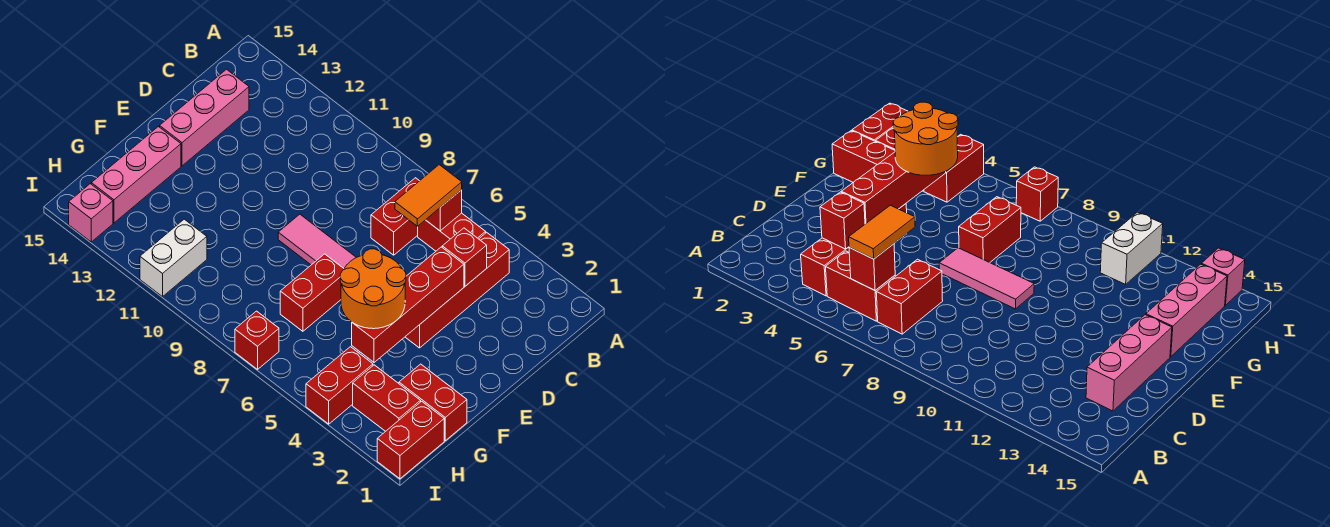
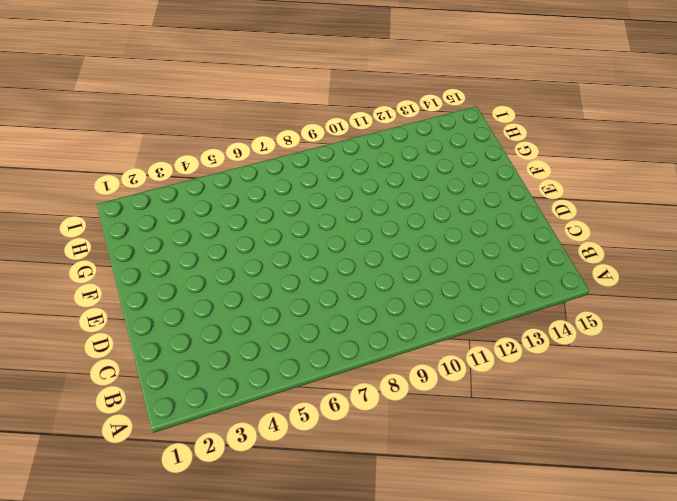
none -> red 1x4 brick [405,232,509,348]
none -> red 1x2 brick [418,213,486,251]
none -> red 1x2 brick [371,178,419,255]

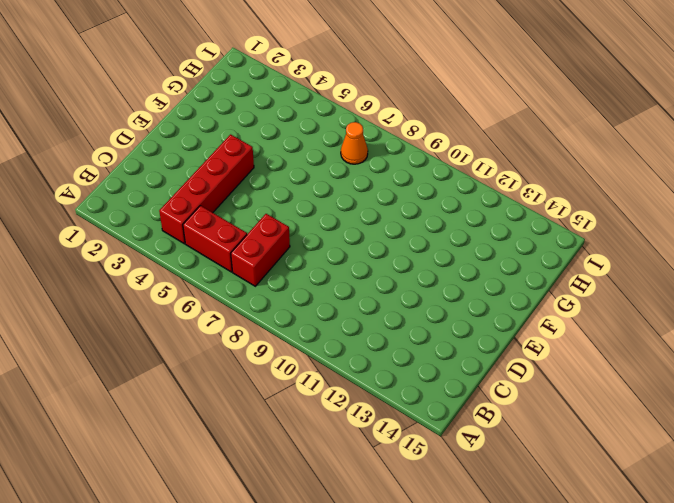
orange 1x1 cone [341,122,368,164] -> none
none -> pink 1x3 brick [160,69,249,166]
none -> pink 1x3 tile [278,214,356,268]
none -> red 1x2 brick [280,254,344,331]

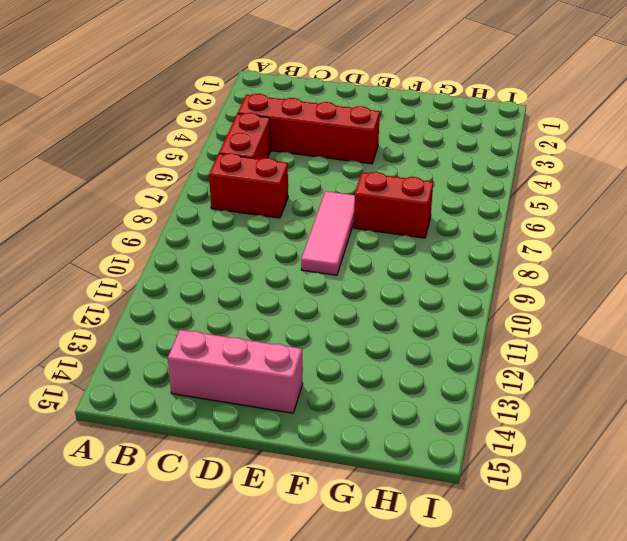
none -> pink 1x3 brick [91,127,181,223]
none -> red 1x2 brick [399,364,467,441]
none -> red 1x2 brick [377,401,444,479]

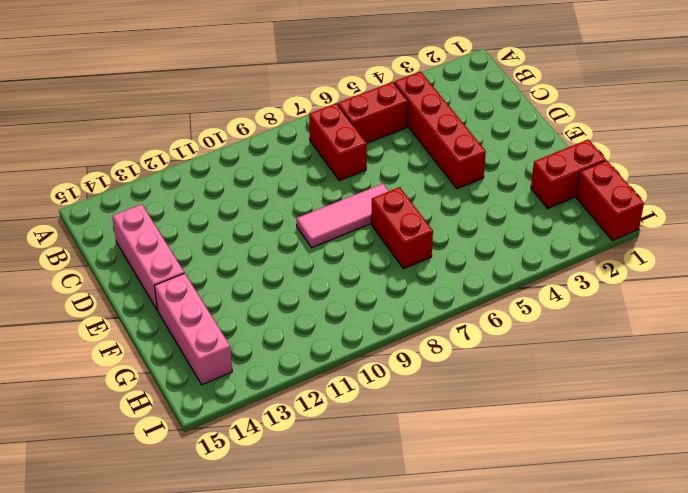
none -> red 1x2 brick [353,365,421,431]
none -> red 1x2 brick [306,347,373,424]
none -> white 1x2 brick [140,219,207,297]

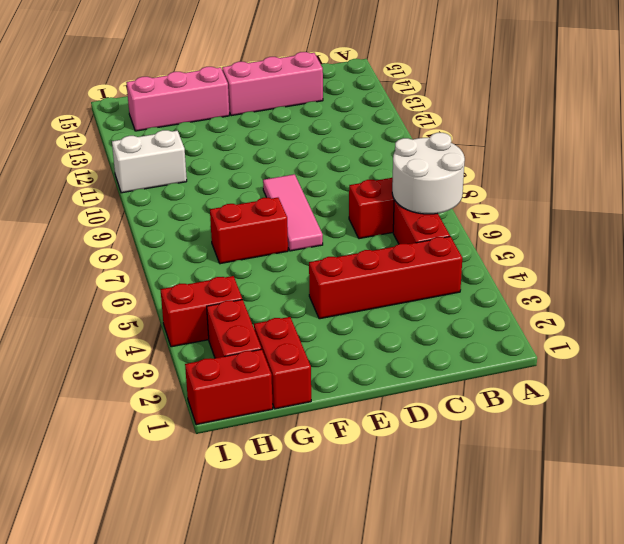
white 2x2 round brick [392,133,465,214] -> red 1x1 brick [426,190,462,231]
none -> red 1x1 brick [235,311,279,369]
none -> pink 1x1 brick [69,184,113,242]
none -> red 1x1 brick [442,228,487,286]

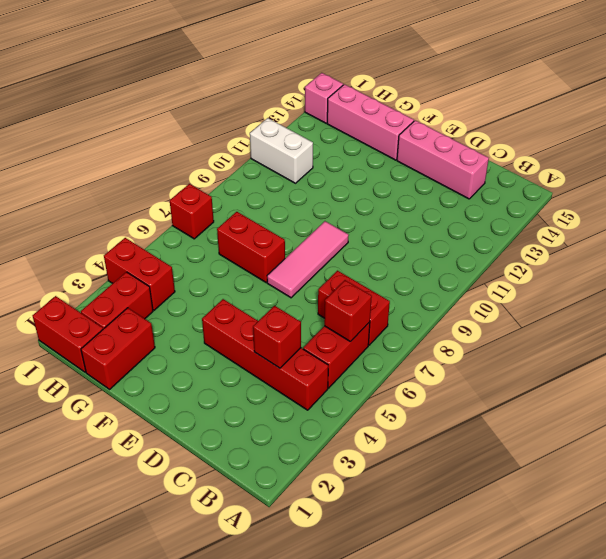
none -> red 1x4 brick [352,247,464,362]
none -> orange 1x2 tile [395,165,462,227]
none -> orange 2x2 round brick [340,249,406,329]

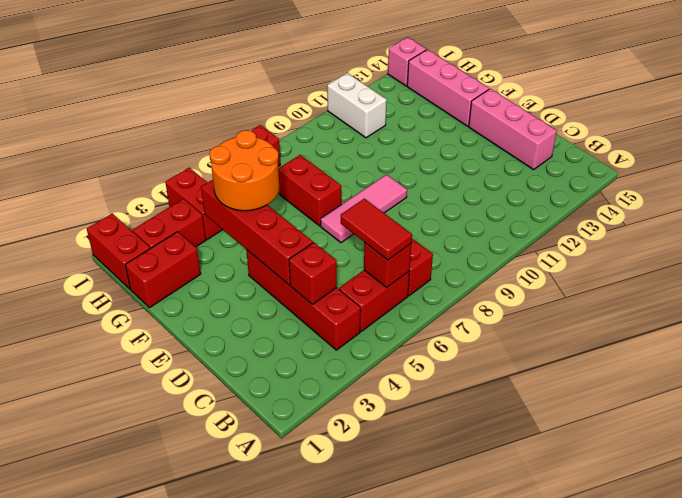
red 1x2 tile [341,199,412,260] -> orange 1x2 tile [395,165,462,227]

